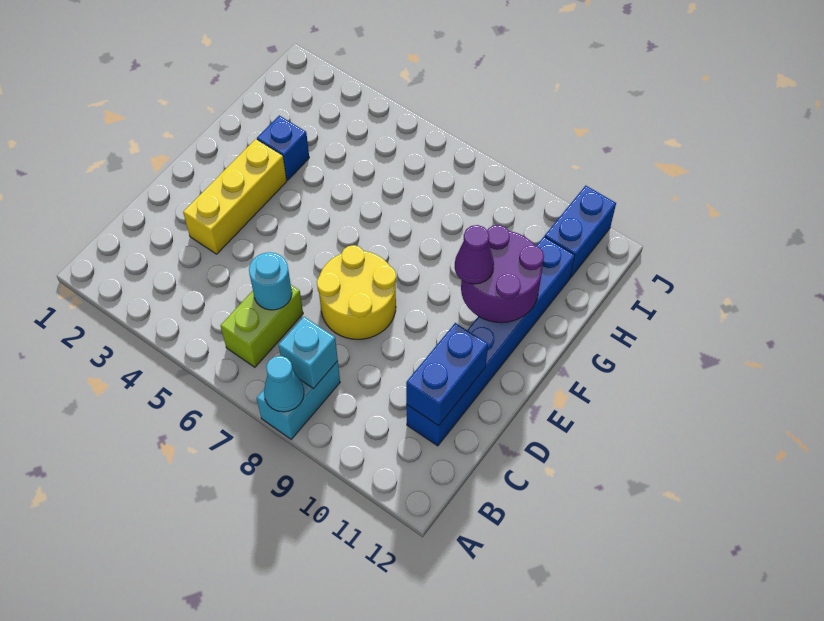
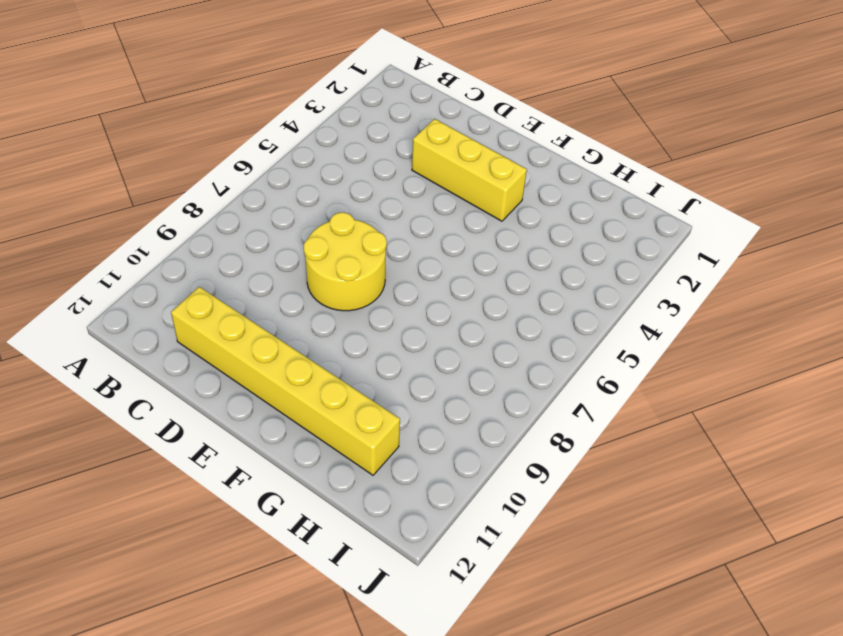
yellow 1x6 brick [171,287,400,475] -> blue 1x6 brick [406,237,575,446]
none -> cyan 1x2 brick [257,361,340,439]
none -> lime 1x2 brick [221,285,303,367]
none -> blue 1x1 brick [257,115,309,180]

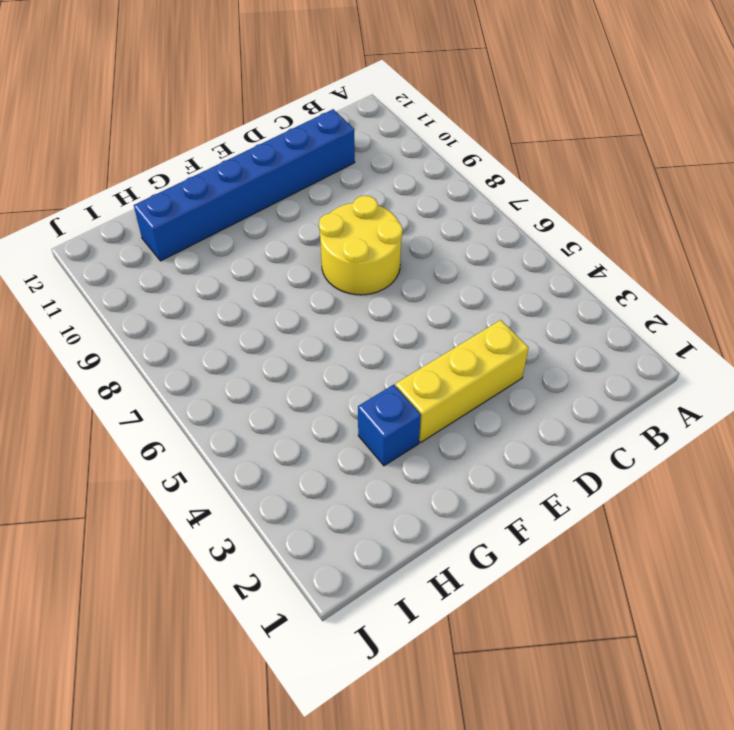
none -> cyan 1x2 brick [257,361,340,439]
none -> lime 1x2 brick [221,285,303,367]
none -> blue 1x2 brick [545,186,616,278]

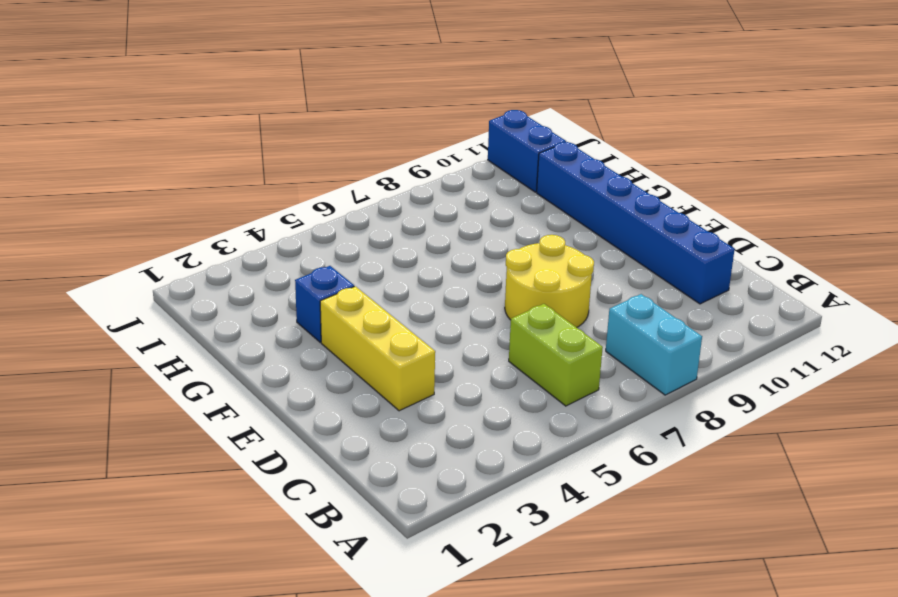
none -> cyan 1x1 cone [264,356,304,412]
none -> cyan 1x1 brick [279,317,338,389]
none -> cyan 1x1 round brick [249,252,292,310]

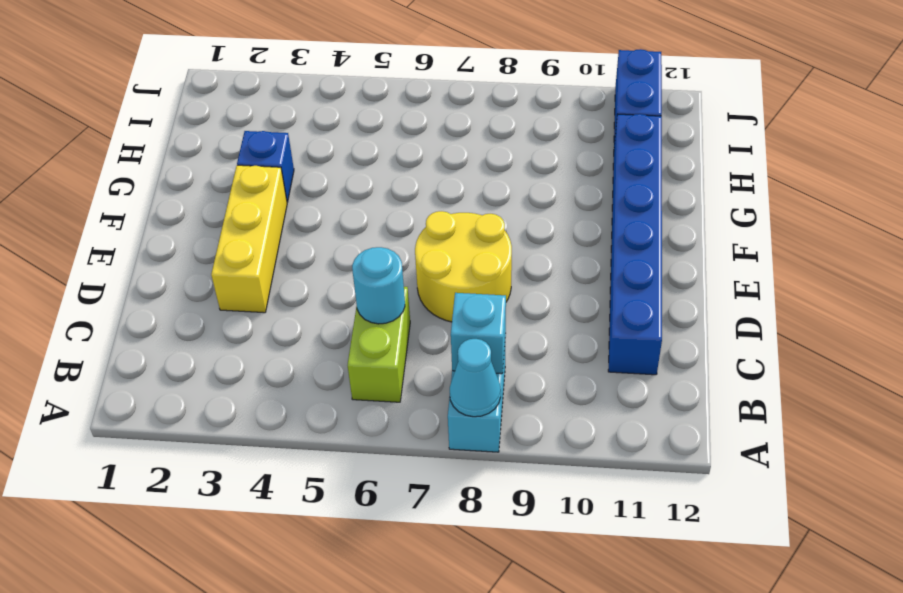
none -> blue 1x2 brick [406,323,488,426]
none -> purple 2x2 round brick [461,225,544,323]
none -> purple 1x1 cone [455,225,494,284]

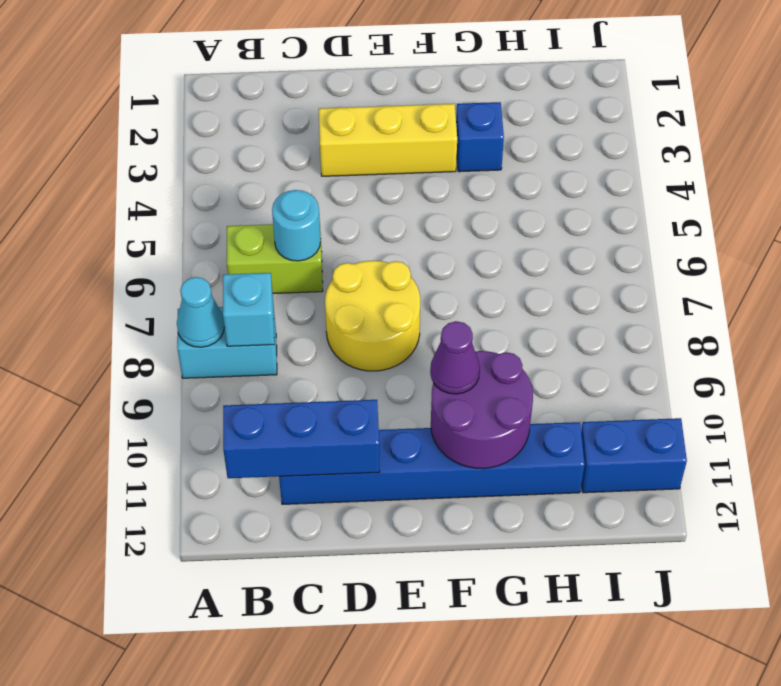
blue 1x3 brick [223,400,380,478] -> blue 1x2 brick [406,323,488,426]

